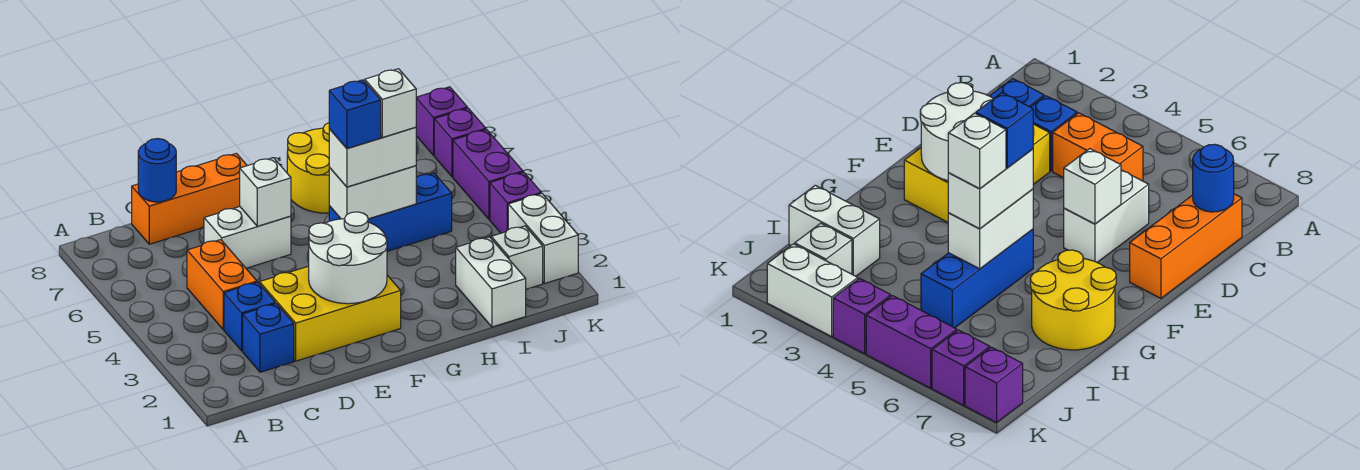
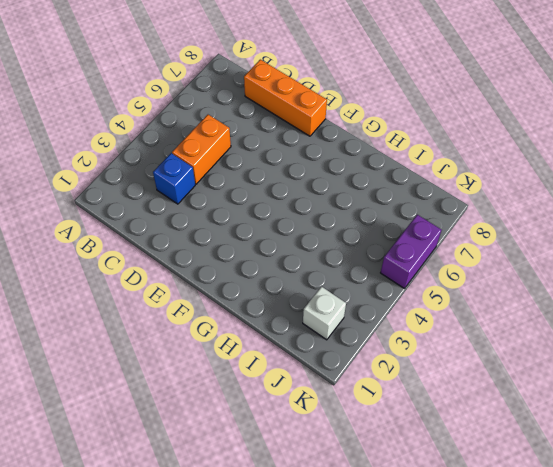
none -> blue 1x1 brick [243,304,294,372]
none -> yellow 2x3 brick [260,266,401,361]
none -> white 1x2 brick [204,207,291,268]

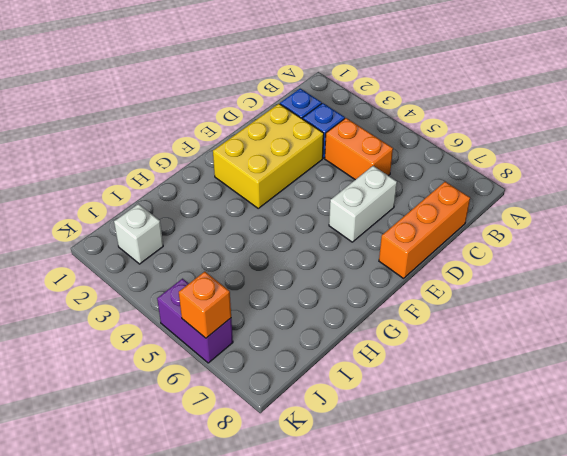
orange 1x1 brick [179,272,231,338] -> none
none -> blue 1x3 brick [329,173,452,251]
none -> yellow 2x2 round brick [287,123,329,213]
none -> white 1x2 brick [456,237,526,327]

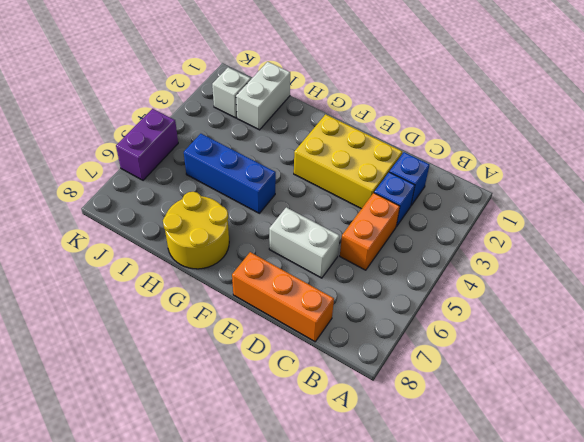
none -> white 1x2 brick [508,194,578,284]
none -> purple 1x1 brick [490,172,541,233]
none -> purple 1x1 brick [434,108,486,177]

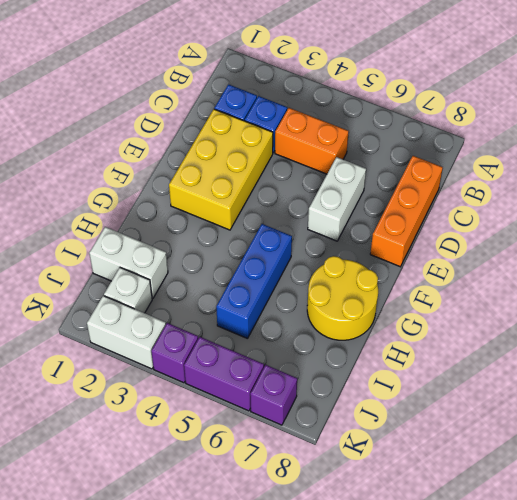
none -> purple 1x1 brick [416,87,467,155]
none -> blue 1x1 round brick [138,139,176,202]
none -> white 2x2 round brick [309,212,387,304]

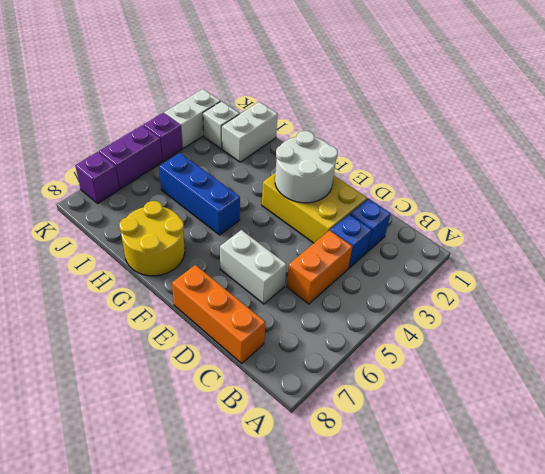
none -> purple 1x1 brick [416,87,467,155]
none -> blue 1x1 round brick [138,139,176,202]
none -> white 1x1 brick [240,158,291,226]

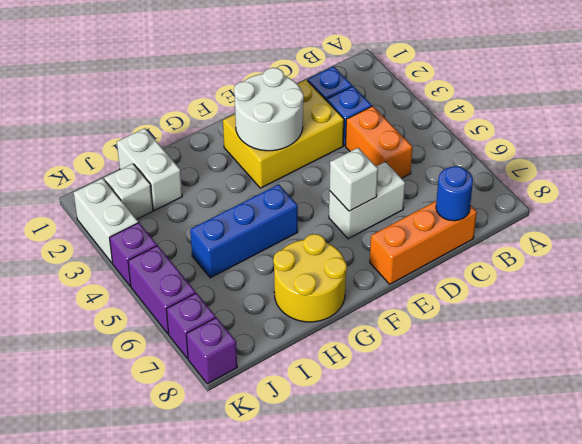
none -> white 1x2 brick [329,166,416,219]
none -> white 1x2 brick [329,127,416,187]
none -> blue 1x1 brick [329,80,381,148]

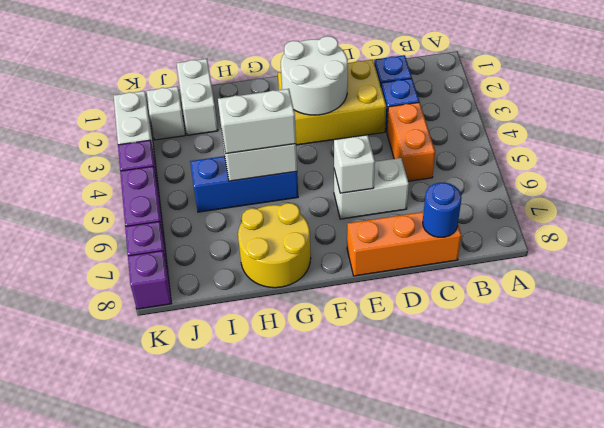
none -> blue 1x1 brick [329,80,381,148]
none -> white 1x1 brick [365,69,416,137]

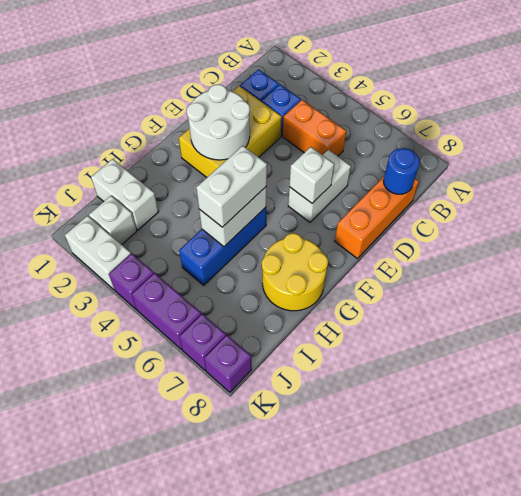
none -> blue 1x1 brick [329,80,381,148]
none -> white 1x1 brick [365,69,416,137]

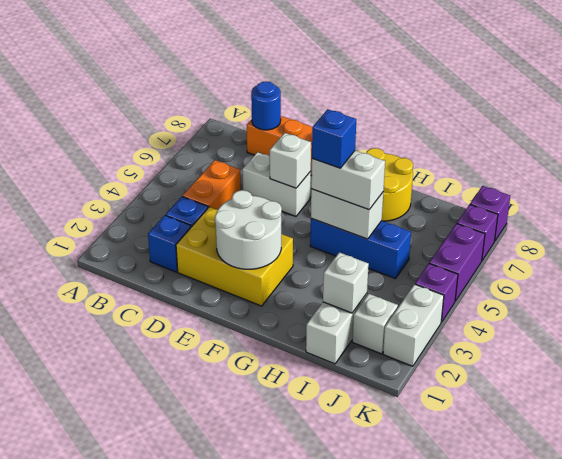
white 1x1 brick [323,252,369,313] -> white 1x1 brick moved to [365,69,416,137]

